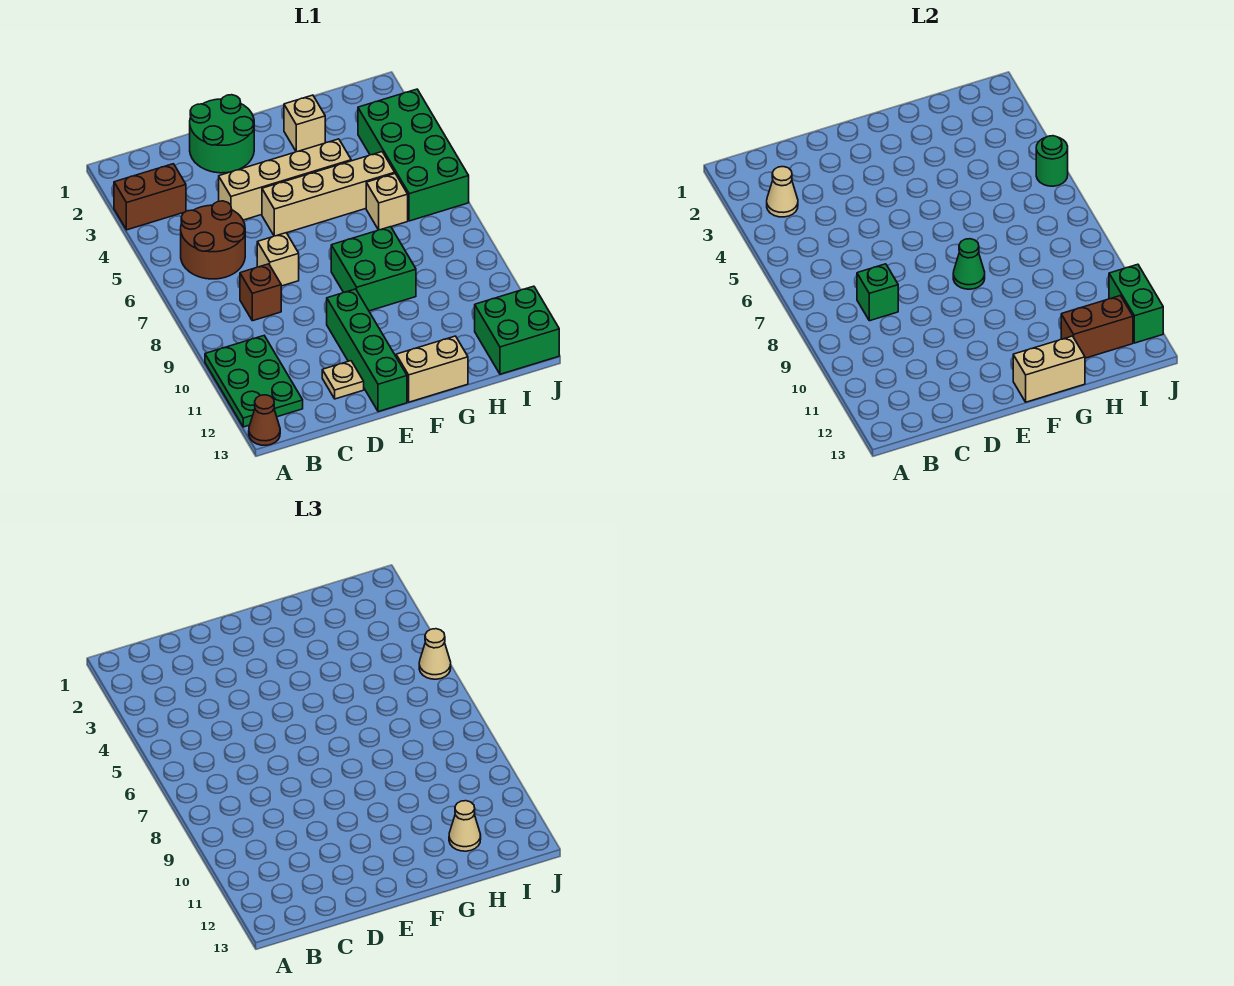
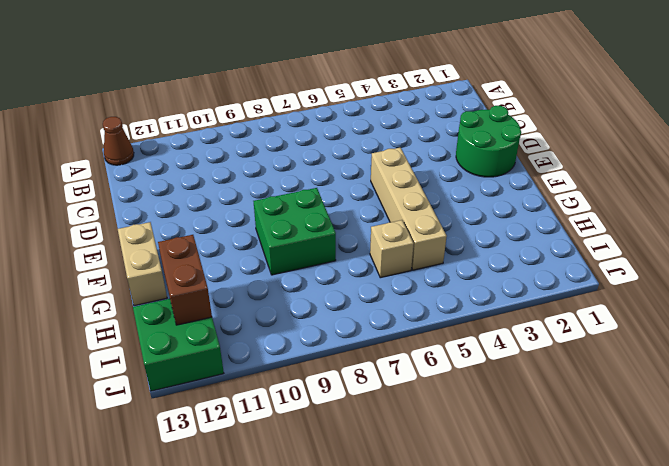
none -> brown 1x2 brick [114,164,186,230]
none -> green 2x3 plate [205,336,303,427]
none -> brown 2x2 round brick [181,201,245,279]

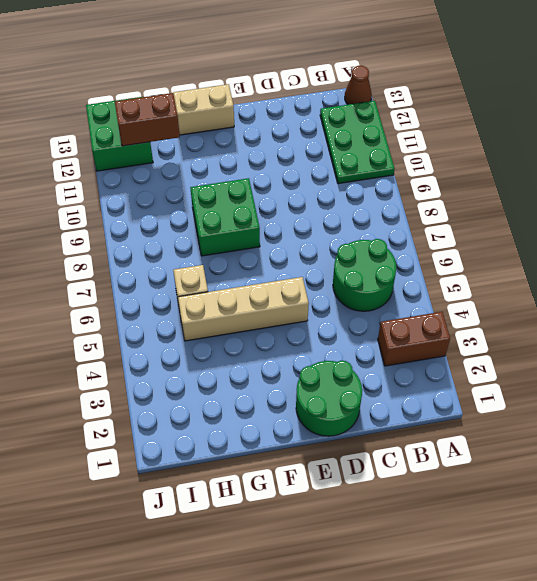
green 2x2 round brick [333,239,396,311] -> brown 2x2 round brick [181,201,245,279]
none -> brown 1x1 brick [240,264,281,321]
none -> tan 1x4 brick [219,139,351,220]
none -> tan 1x1 brick [257,233,299,286]

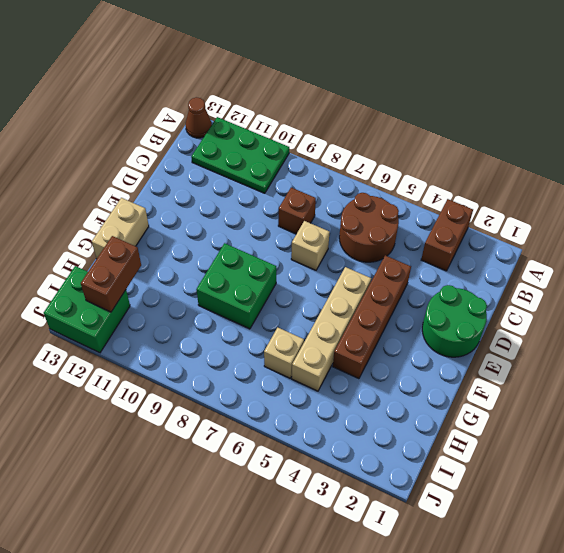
brown 1x4 brick [333,255,411,379] -> tan 1x4 brick [219,139,351,220]
none -> tan 1x1 plate [322,361,364,399]
none -> green 1x4 brick [327,289,407,412]
none -> tan 1x1 brick [284,95,325,152]

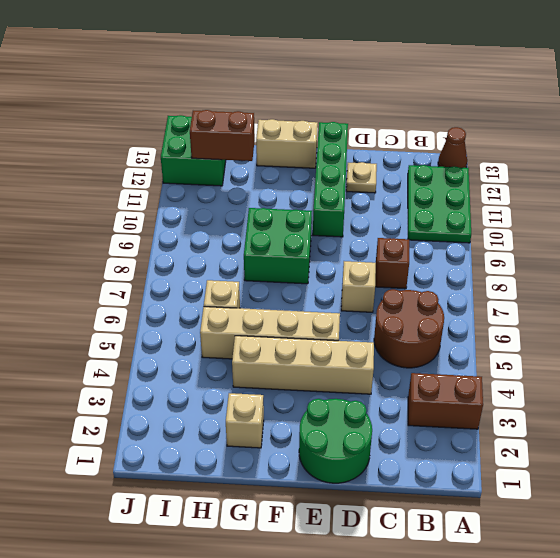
none -> green 2x4 brick [358,89,469,221]
none -> tan 1x1 cone [767,167,798,217]
none -> green 1x1 brick [857,264,898,321]

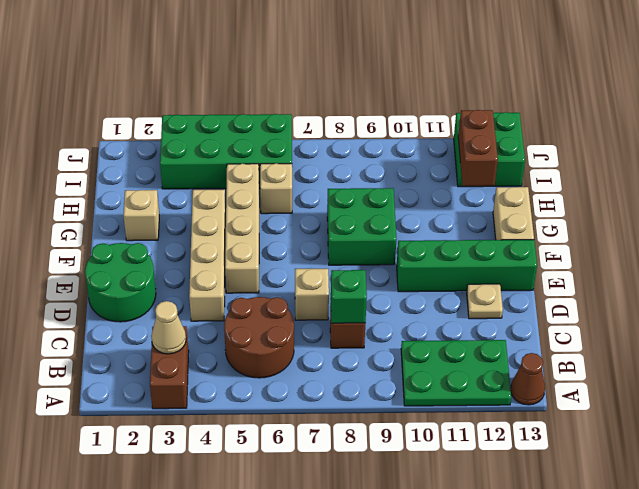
none -> green 1x1 cone [953,239,985,289]
none -> tan 1x2 brick [1013,336,1085,402]
none -> green 1x1 round brick [1036,136,1068,186]

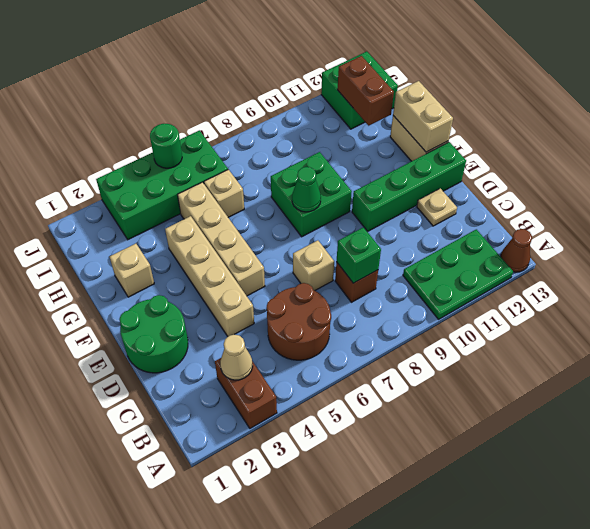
none -> green 1x2 brick [1109,264,1163,343]
none -> tan 1x1 cone [449,801,481,851]
none -> tan 1x1 cone [419,629,451,679]

